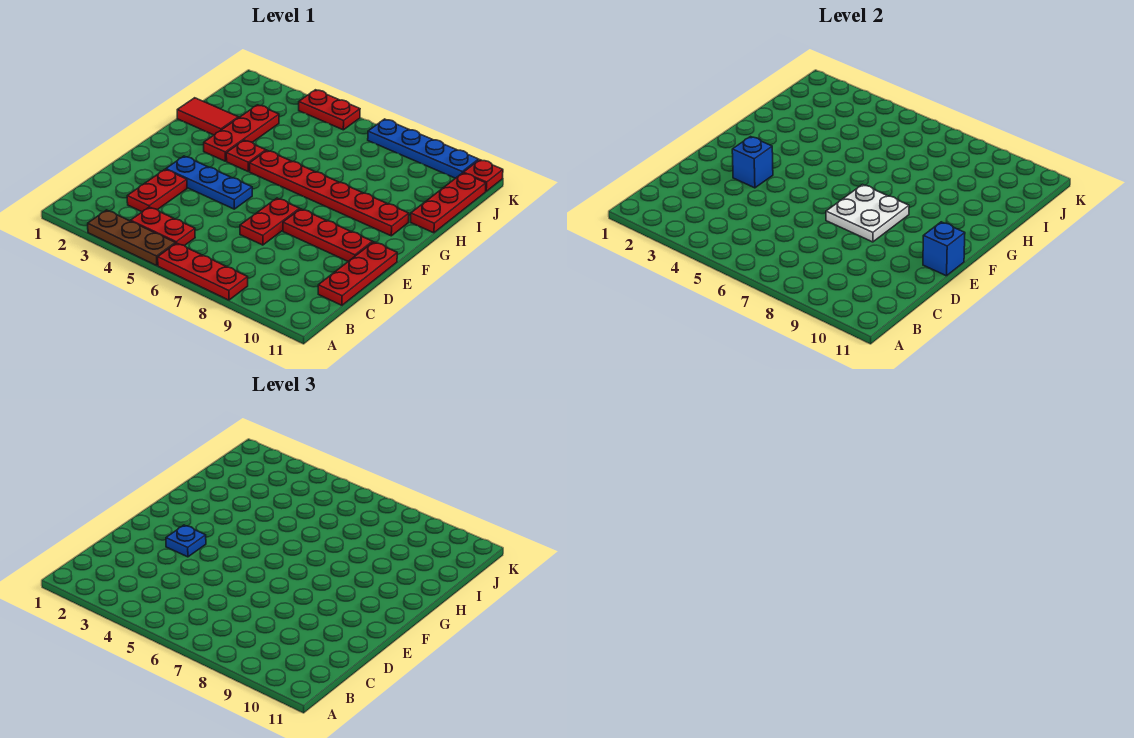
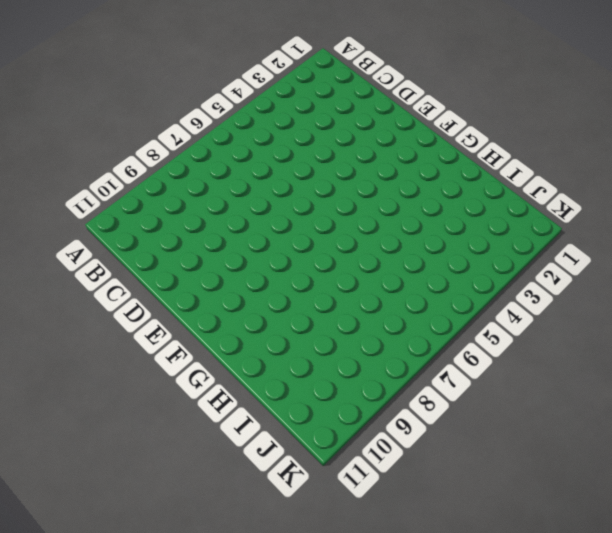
none -> brown 1x3 plate [88,210,175,265]
none -> red 1x3 plate [158,243,248,300]
none -> red 1x2 plate [131,207,195,246]

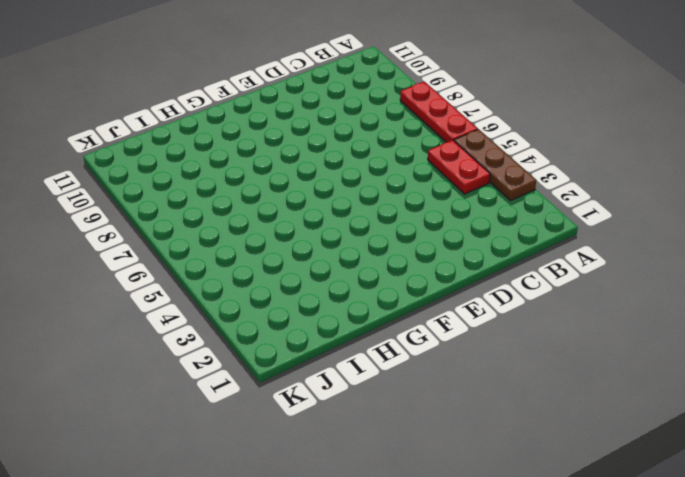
none -> red 1x2 plate [127,169,187,212]
none -> red 1x3 plate [318,242,397,305]
none -> red 1x2 plate [240,198,300,245]

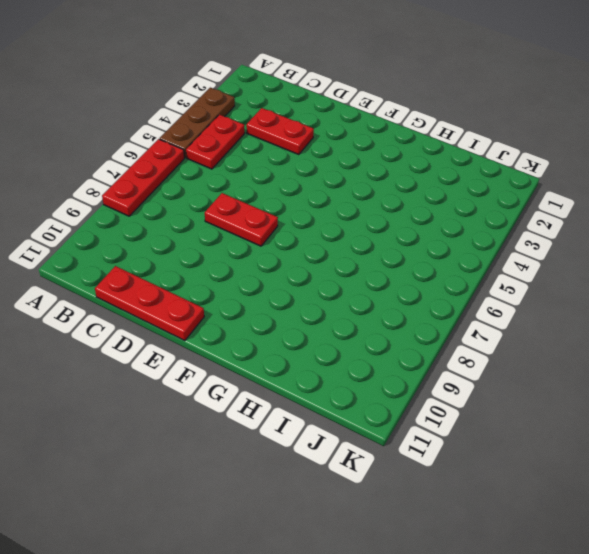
none -> blue 1x3 plate [166,156,252,209]
none -> red 1x3 plate [283,209,372,261]
none -> red 1x3 plate [204,105,279,161]

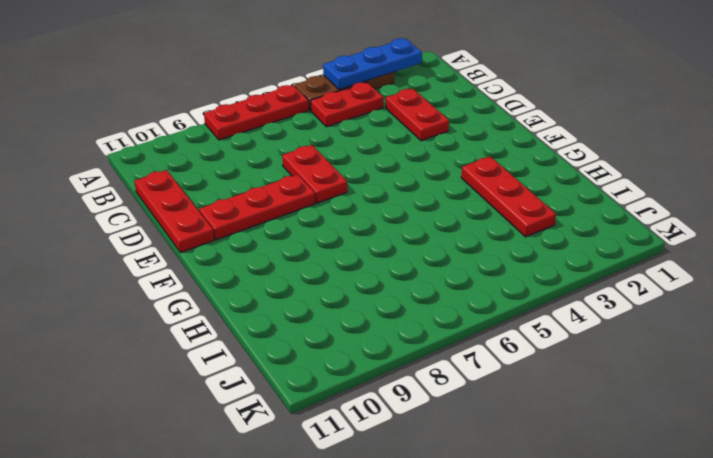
blue 1x3 plate [323,38,422,90] -> blue 1x3 plate moved to [166,156,252,209]
none -> red 1x1 plate [226,140,266,172]
none -> red 1x6 plate [249,151,409,236]
none -> red 1x2 tile [177,98,238,135]

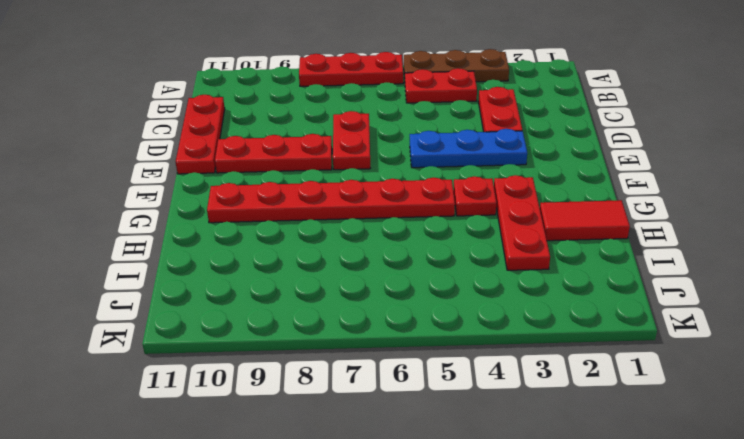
none -> red 1x3 plate [411,173,486,233]
none -> red 1x2 plate [299,90,360,130]
none -> blue 1x4 plate [368,119,479,178]

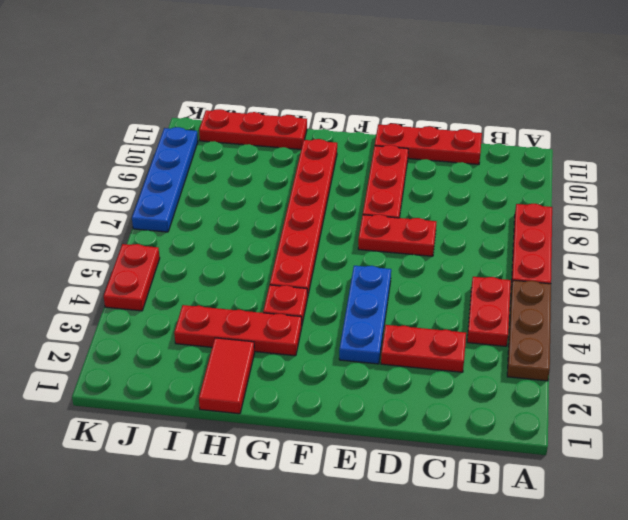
none -> red 1x1 plate [463,160,503,191]
none -> blue 1x1 brick [732,137,773,188]
none -> white 2x2 plate [826,185,909,242]

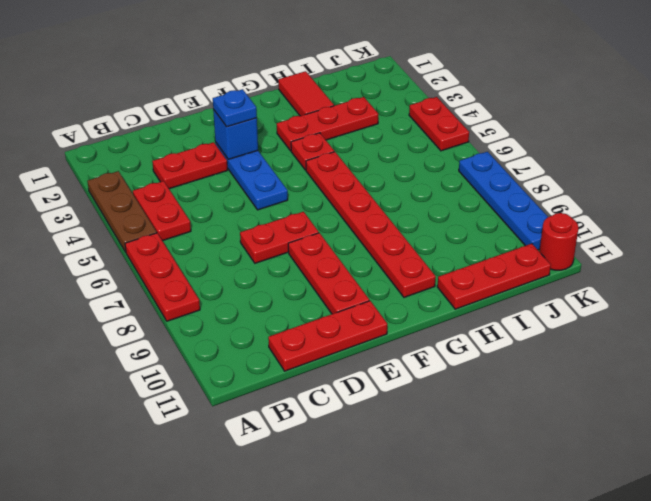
red 1x1 round brick [539,213,578,270] -> red 1x1 plate [463,160,503,191]
none -> white 2x2 plate [826,185,909,242]
none -> blue 1x1 brick [923,222,965,276]

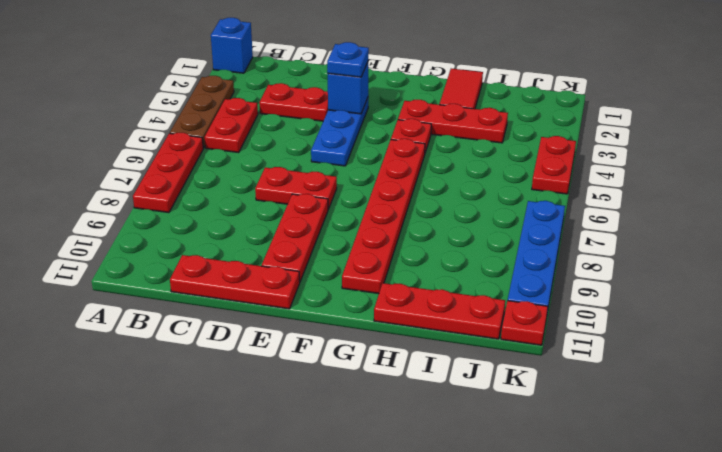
blue 1x1 brick [211,18,253,73] -> blue 1x1 brick moved to [923,222,965,276]
none -> white 2x2 plate [826,185,909,242]

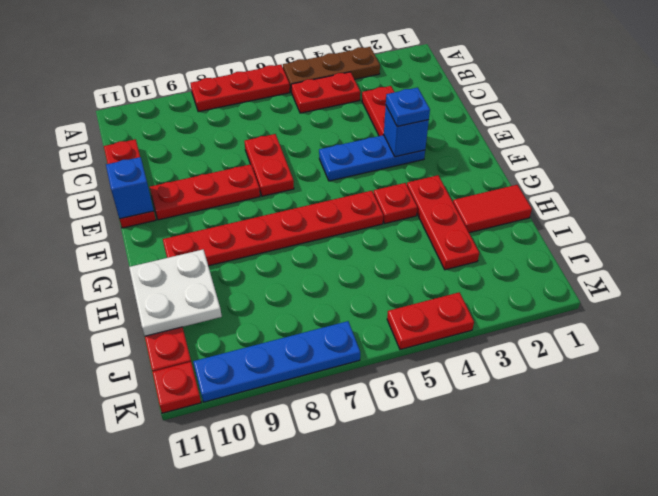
white 2x2 plate [129,250,222,336] -> white 2x2 plate moved to [826,185,909,242]

